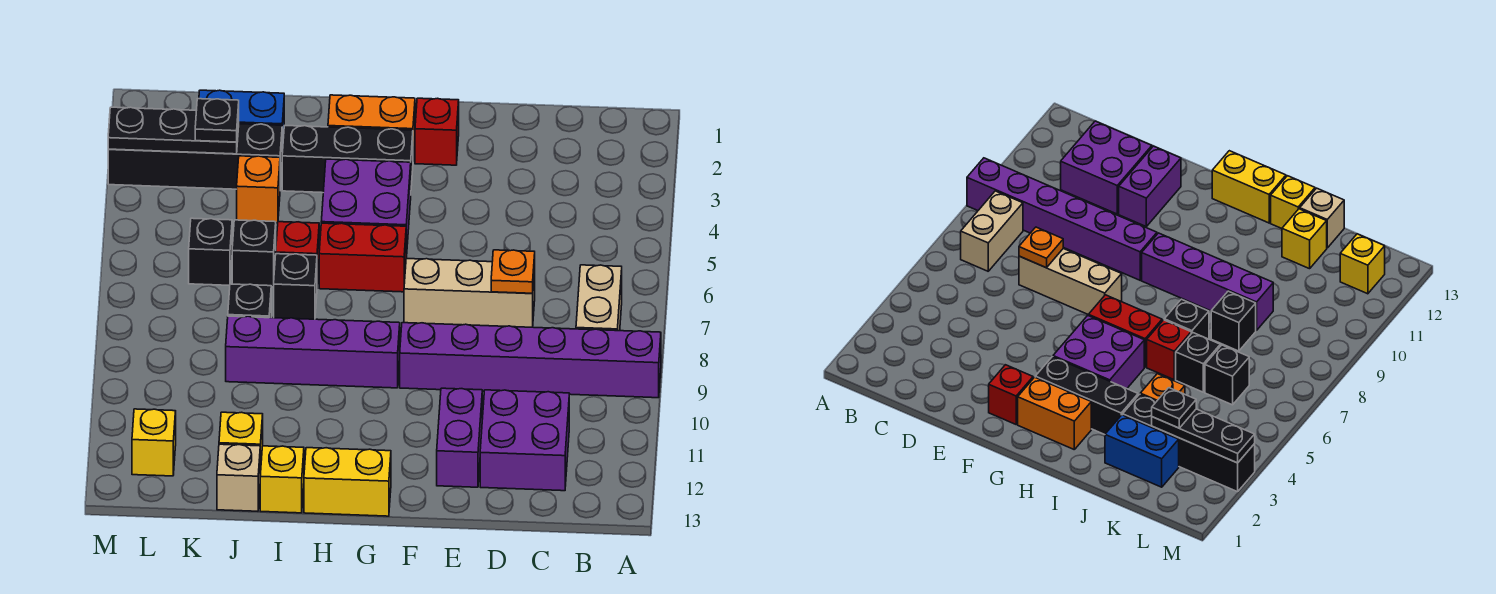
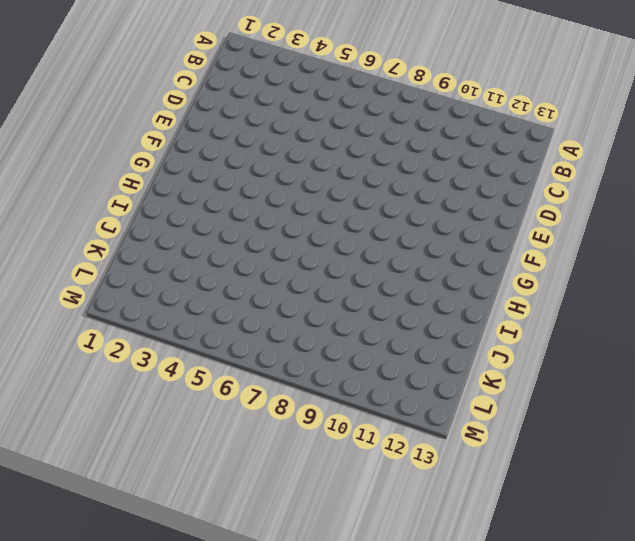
none -> purple 1x6 brick [400,323,661,398]
none -> tan 1x2 brick [576,265,622,331]
none -> purple 2x2 brick [480,390,569,491]

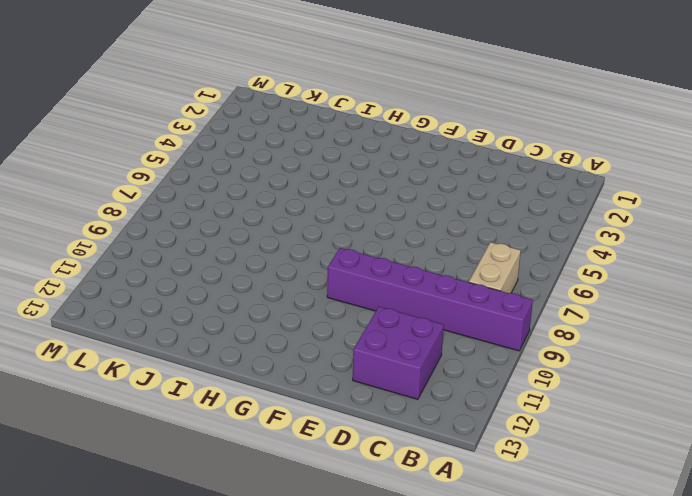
none -> tan 1x3 brick [404,259,535,327]
none -> purple 1x2 brick [437,388,482,487]
none -> red 1x1 brick [415,98,459,165]

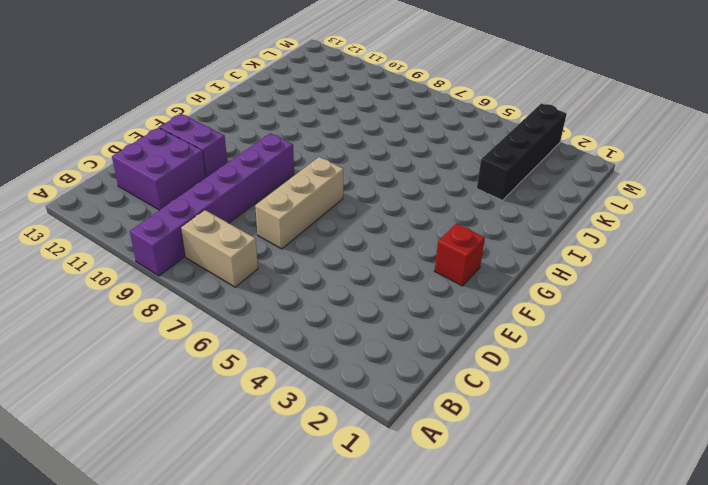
none -> orange 1x2 brick [328,95,415,156]
none -> black 1x3 brick [282,125,413,193]
none -> purple 2x2 brick [321,159,411,258]

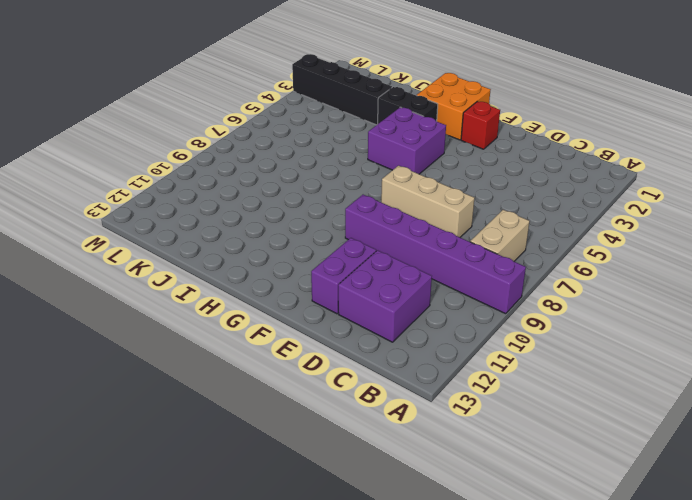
orange 2x2 brick [417,73,491,140] -> orange 1x2 brick [328,95,415,156]
black 1x2 brick [378,87,438,124] -> black 1x3 brick [282,125,413,193]
none -> red 1x2 brick [319,223,407,292]
none -> purple 1x4 brick [226,316,400,388]
none -> yellow 1x2 brick [304,448,391,516]

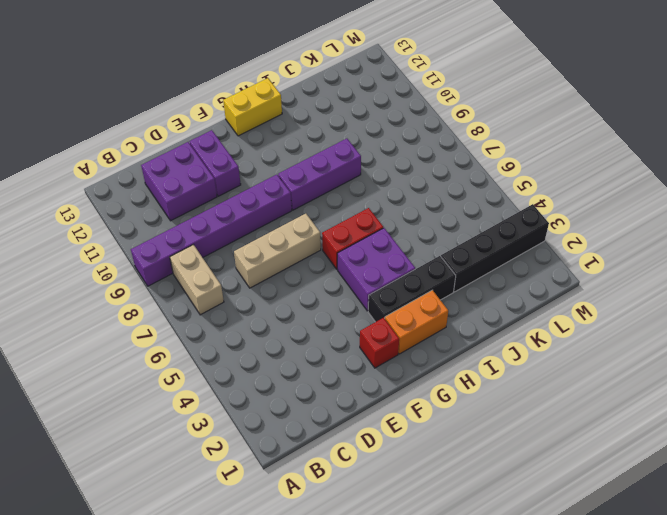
purple 1x3 brick [278,139,361,210] -> purple 1x4 brick [226,316,400,388]
none -> red 1x1 brick [276,222,319,284]
none -> black 1x1 brick [274,254,317,319]
none -> yellow 1x1 brick [260,446,304,513]

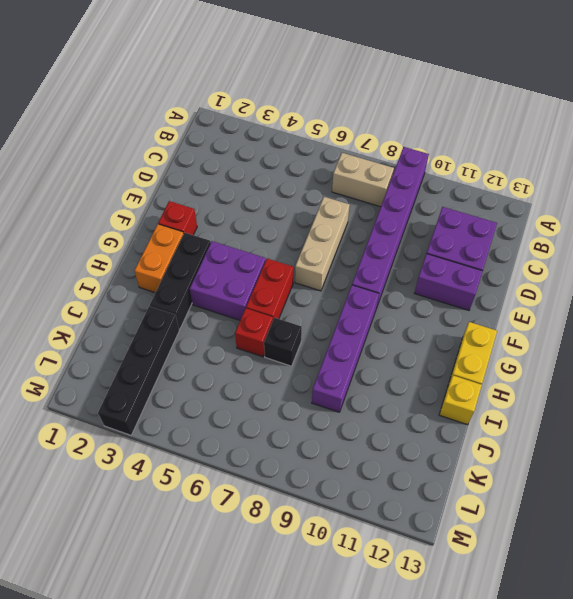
none -> blue 1x2 brick [199,90,284,153]
none -> orange 1x1 brick [237,156,280,223]
none -> black 1x1 brick [232,220,276,287]

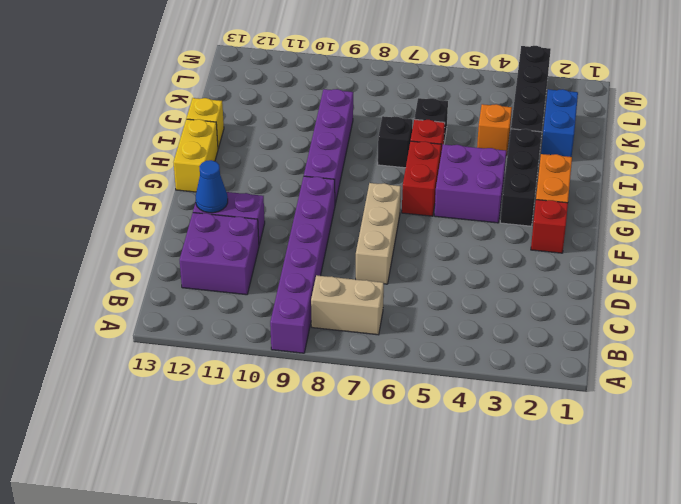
blue 1x1 cone [196,160,228,213] -> none
none -> black 1x1 brick [228,284,271,318]
none -> yellow 1x1 brick [219,412,263,475]
none -> tan 1x1 brick [217,444,260,511]

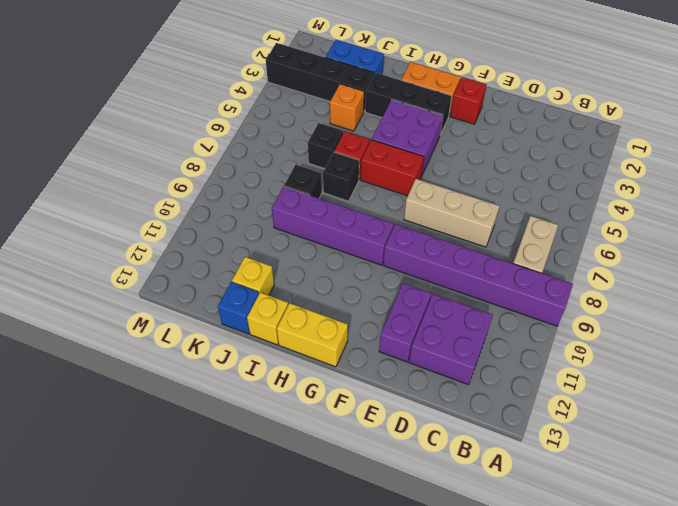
blue 1x1 brick [218,282,259,334] -> tan 1x1 brick [217,444,260,511]
none -> black 1x1 brick [189,218,232,285]
none -> yellow 1x1 brick [132,409,176,476]
none -> orange 1x1 plate [491,250,535,293]

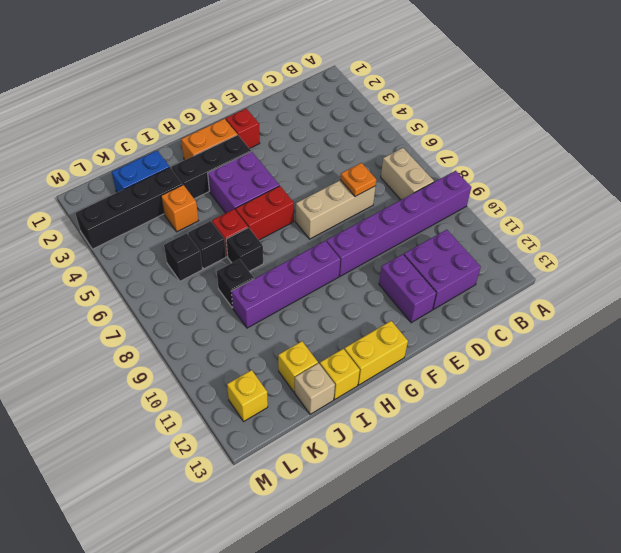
none -> black 1x3 plate [108,107,239,154]
none -> black 1x1 plate [195,99,239,142]

